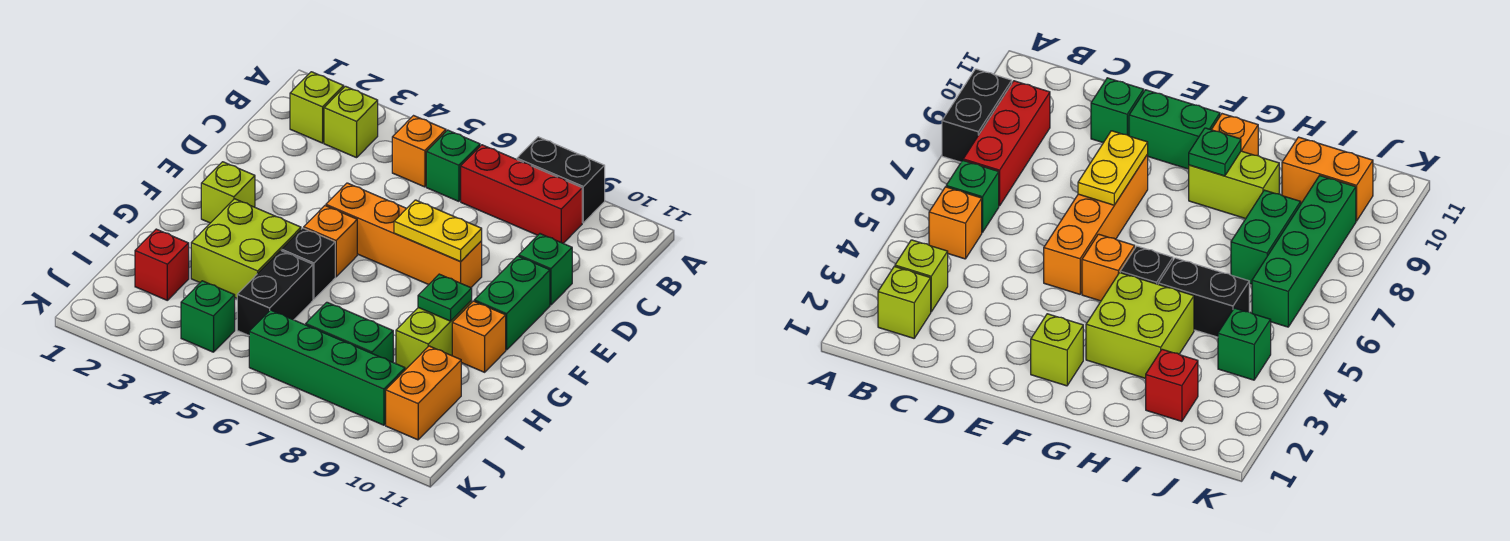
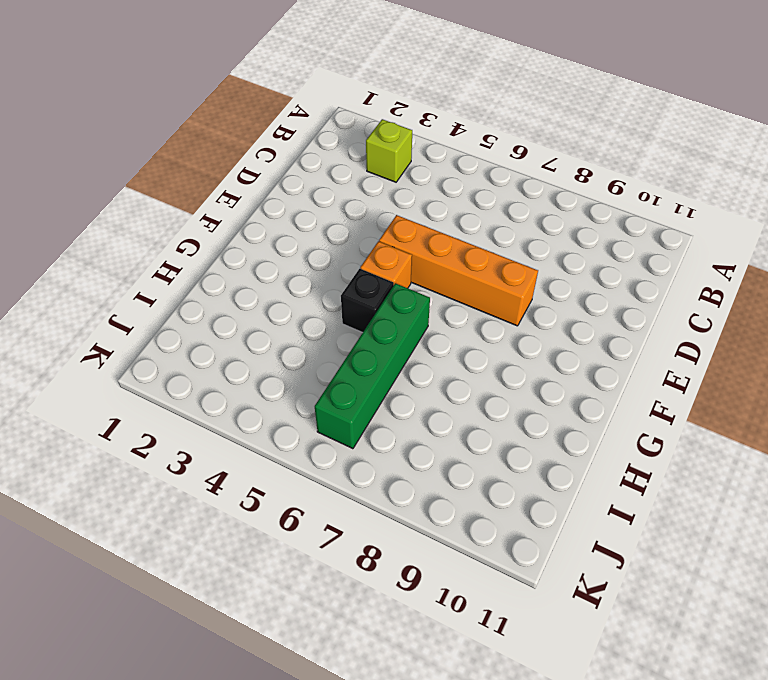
green 1x4 brick [315,283,430,449] -> green 1x4 brick turned to [249,310,405,425]
none -> black 1x2 brick [517,137,605,223]
none -> lime 1x1 brick [290,72,344,143]
none -> orange 1x1 brick [392,116,446,187]

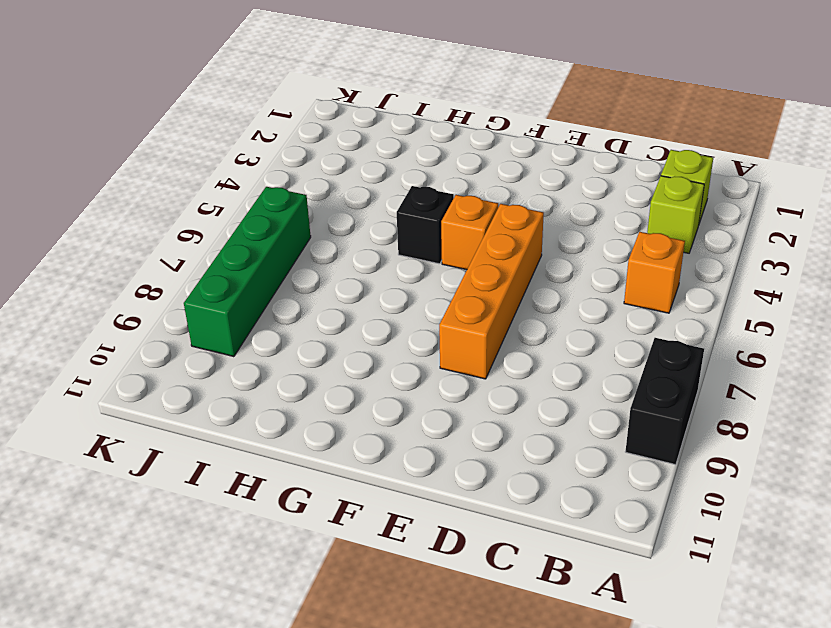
none -> green 1x1 brick [426,130,480,201]
none -> red 1x3 brick [461,145,582,243]
none -> green 1x1 brick [519,234,572,305]

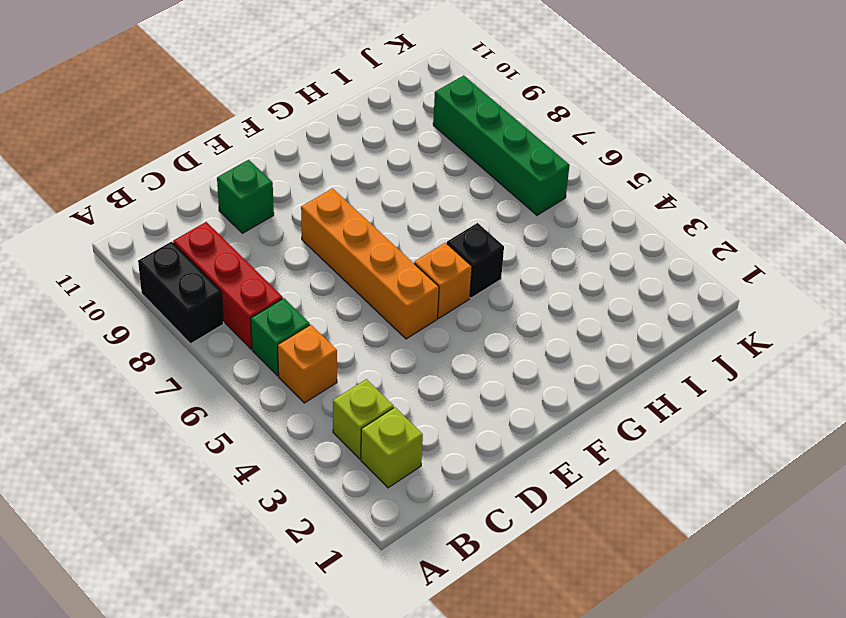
none -> green 1x2 brick [474,256,550,350]
none -> lime 1x1 brick [201,162,255,223]
none -> lime 2x2 brick [191,199,301,298]

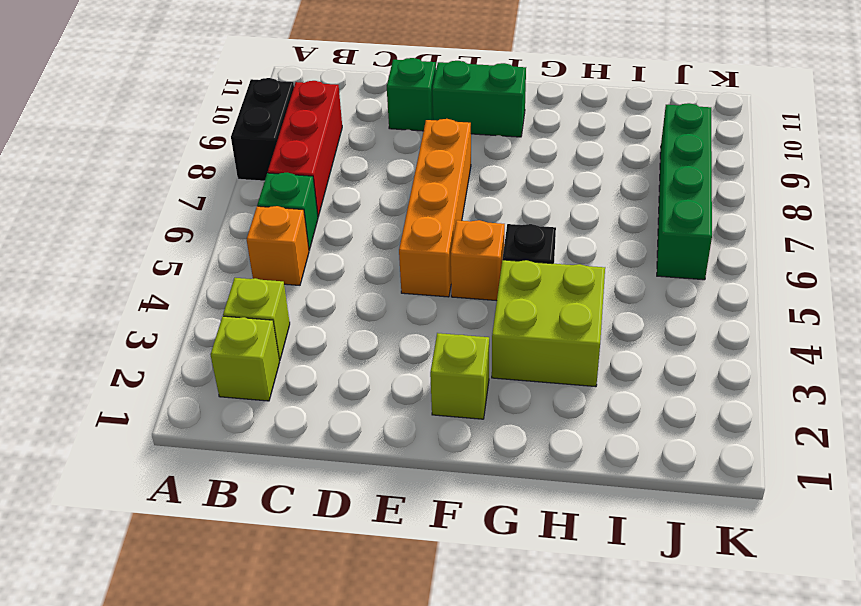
none -> lime 1x2 brick [396,301,472,370]
none -> orange 1x1 brick [452,301,506,372]
none -> black 1x2 brick [237,251,313,335]

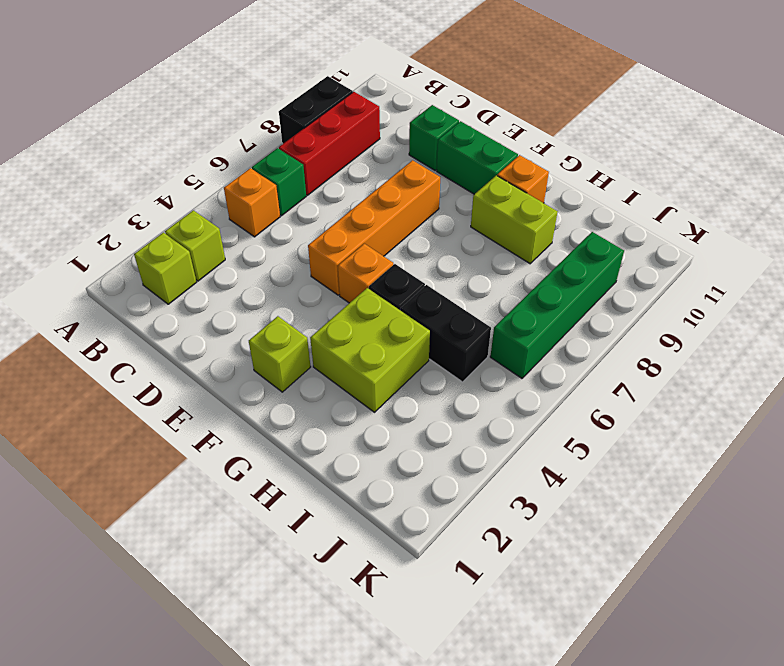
none -> red 1x1 brick [135,229,189,300]
none -> green 1x2 brick [306,302,393,362]
none -> orange 1x2 brick [386,346,461,440]

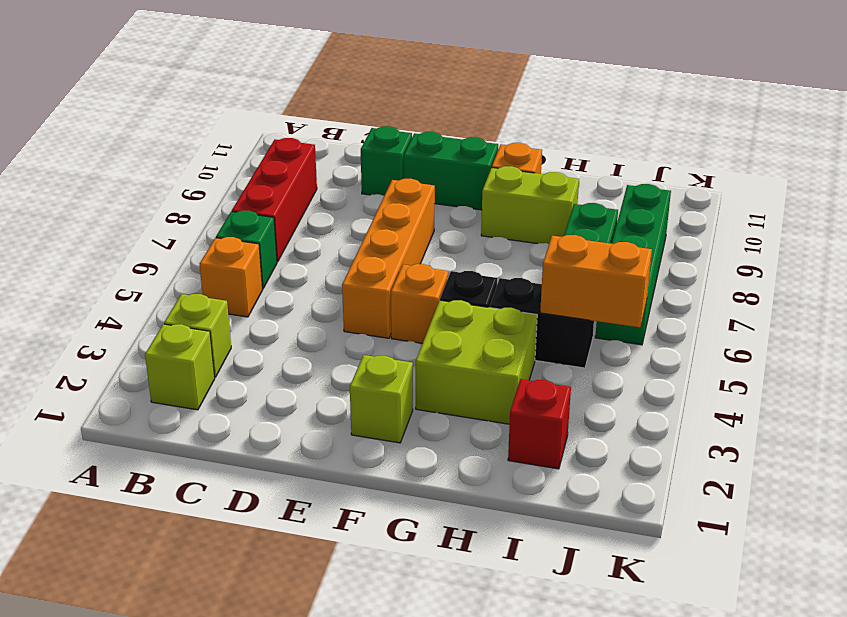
orange 1x2 brick [540,235,652,327] -> orange 1x2 brick moved to [386,346,461,440]
none -> black 1x2 brick [517,137,605,223]
none -> green 1x1 brick [181,281,235,352]
none -> yellow 1x2 plate [394,200,482,262]

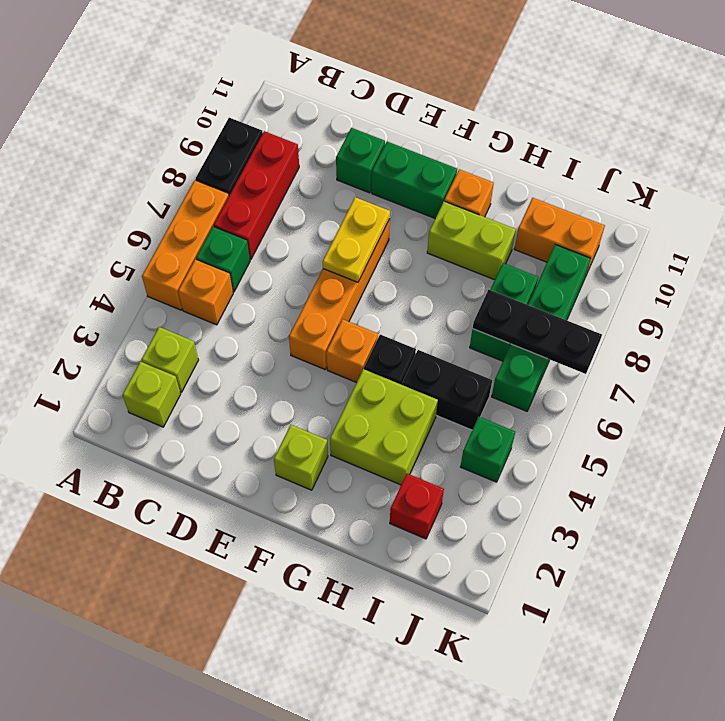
orange 1x3 brick [142,180,229,310] -> none
black 1x3 plate [473,290,602,374] -> none
none -> green 1x1 plate [418,274,472,321]

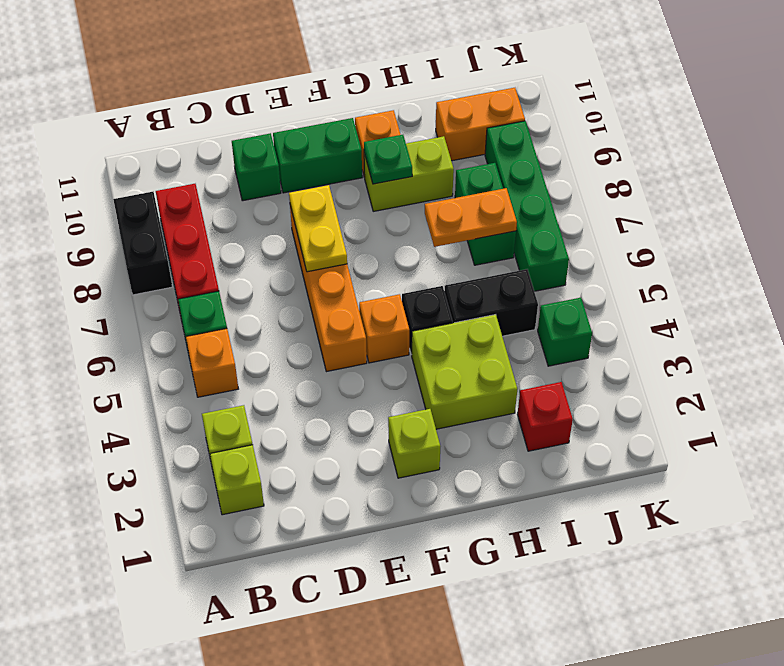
orange 1x2 plate [425,188,517,247] -> none

